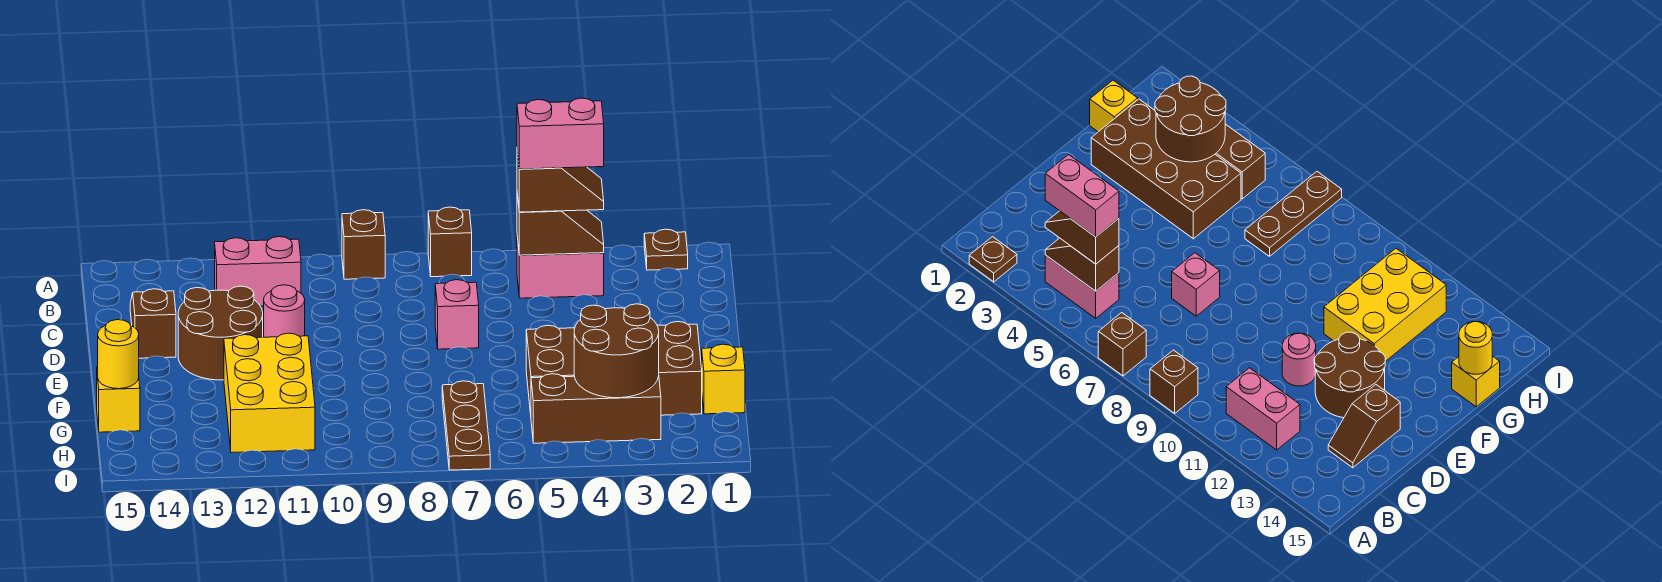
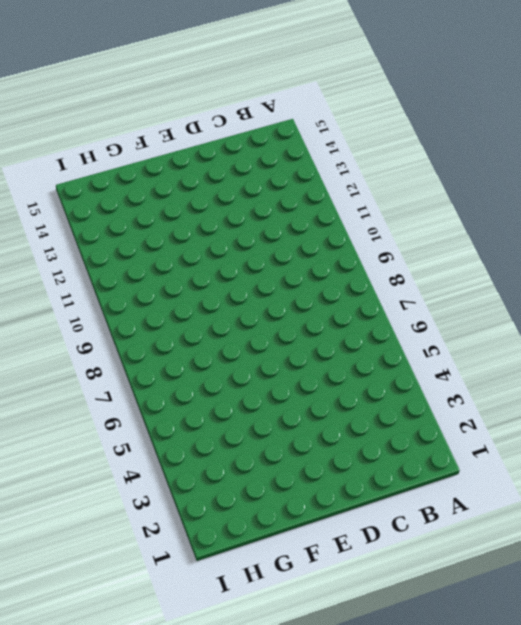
none -> brown 1x1 plate [644,229,688,270]
none -> brown 1x1 brick [428,207,472,277]
none -> brown 1x1 brick [342,210,385,279]

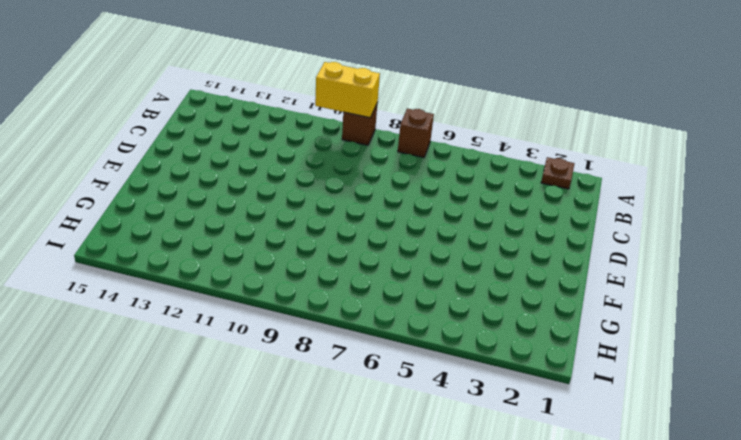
yellow 1x2 brick [315,62,380,118] -> none
none -> pink 1x2 brick [517,237,604,298]
none -> pink 1x2 brick [215,237,301,306]
none -> brown 1x2 slope [130,289,176,358]

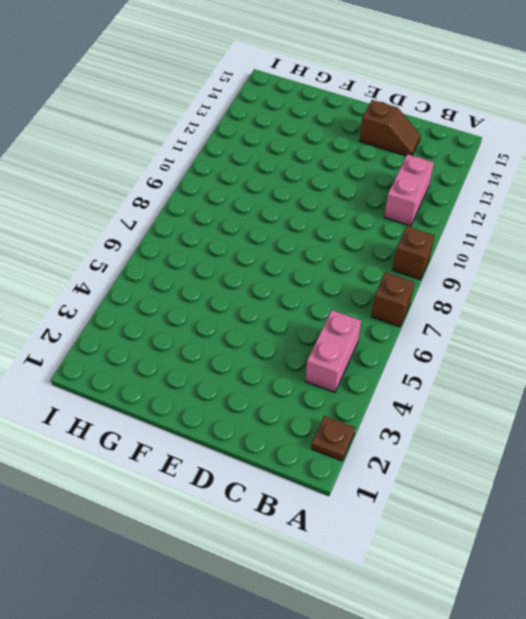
none -> pink 1x1 brick [435,280,479,349]
none -> pink 1x1 round brick [264,285,305,337]
none -> brown 2x2 round brick [178,286,263,380]

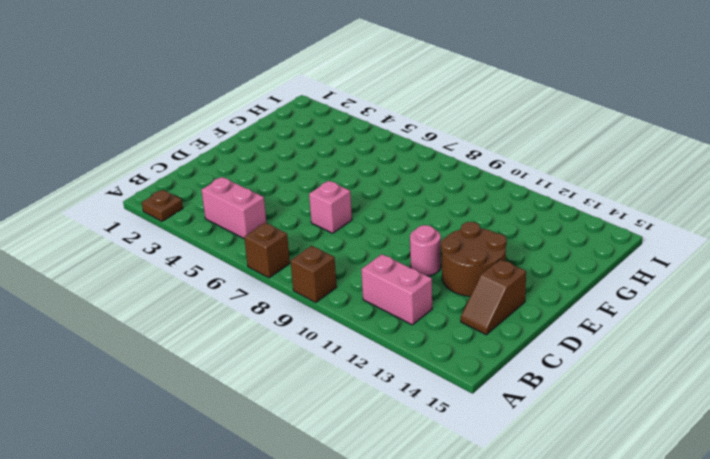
none -> brown 2x4 brick [526,322,702,415]
none -> yellow 2x3 brick [224,333,315,453]
none -> yellow 1x1 brick [702,344,745,414]

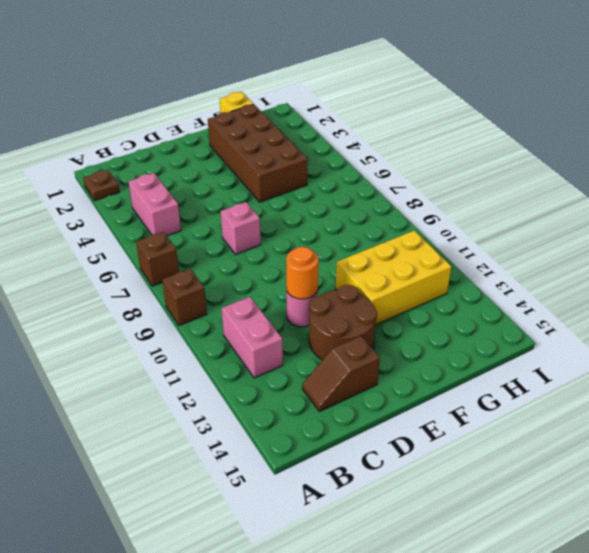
orange 1x1 round brick [286,247,319,299] -> none
none -> brown 1x3 plate [442,381,490,470]
none -> yellow 1x1 brick [97,367,140,432]
none -> brown 1x3 brick [531,374,661,443]

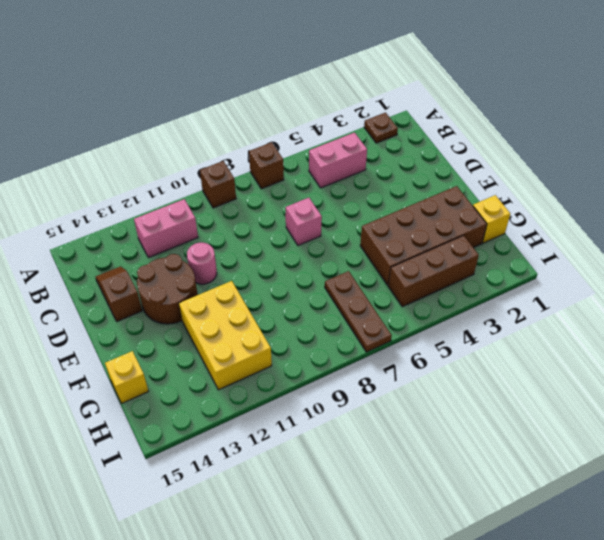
none -> brown 1x2 slope [517,194,604,255]
none -> brown 2x2 round brick [574,304,659,398]
none -> yellow 1x1 round brick [98,320,139,389]

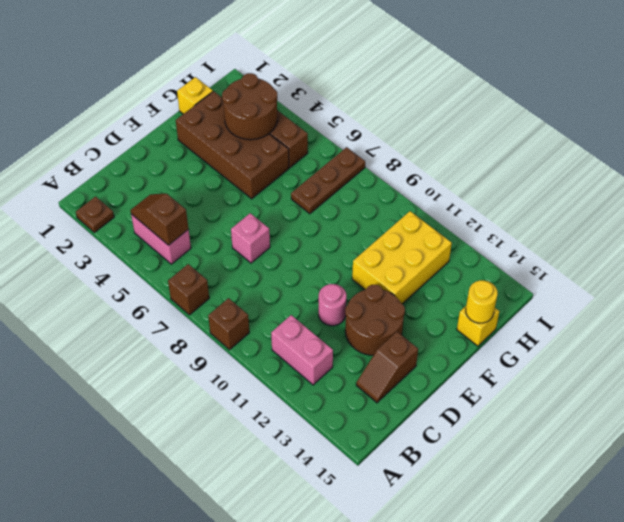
none -> brown 1x2 slope [517,151,604,212]
none -> pink 1x2 brick [517,98,604,169]

